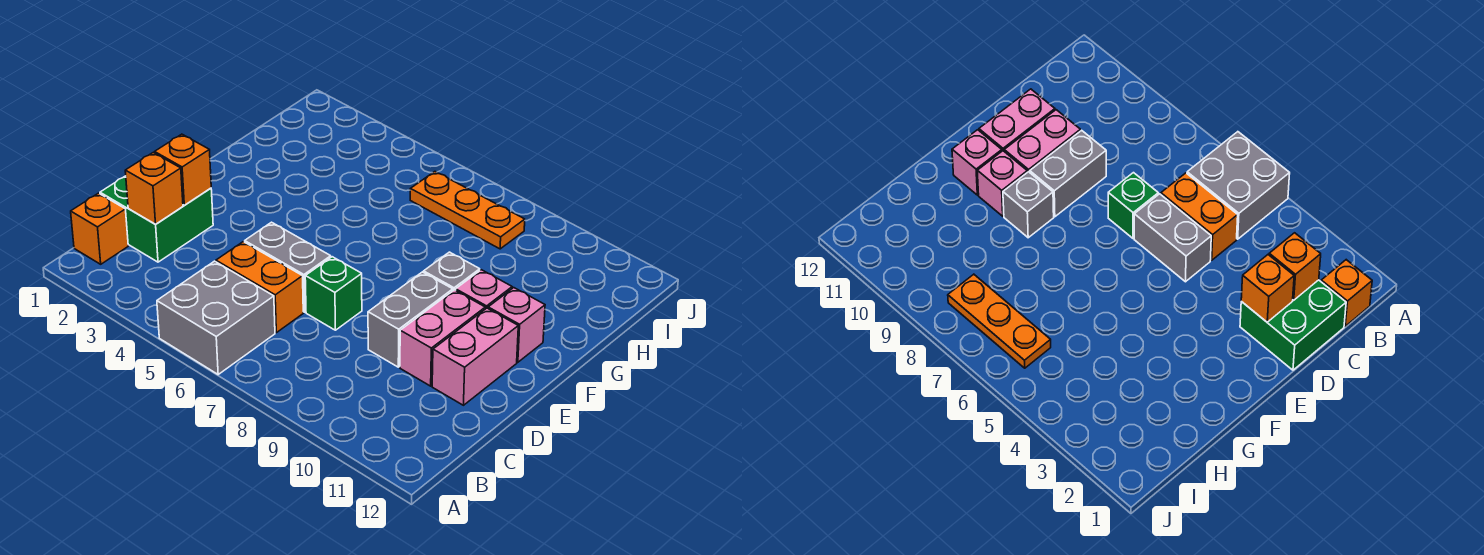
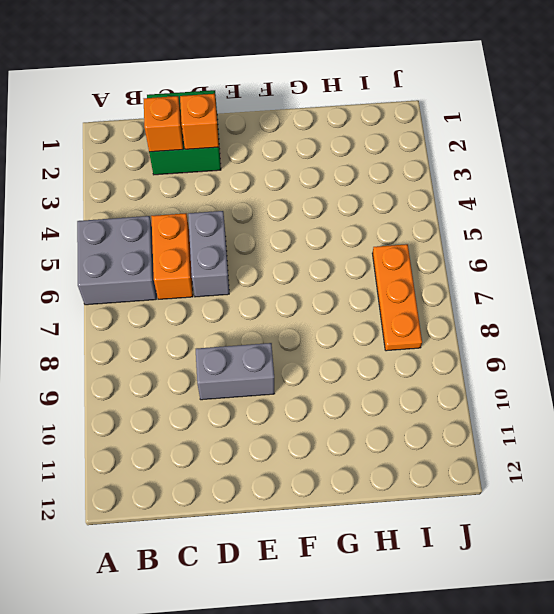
none -> orange 1x1 brick [71,193,128,264]
none -> green 1x1 brick [305,257,362,330]
none -> pink 1x2 brick [400,290,485,386]

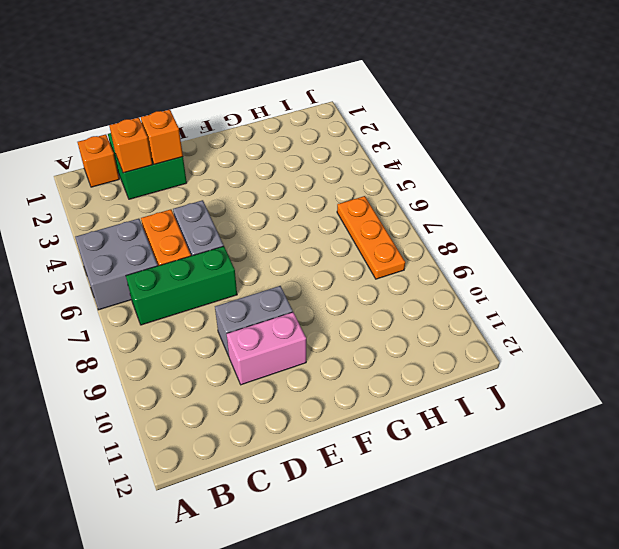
green 1x3 brick [126,246,237,325] -> green 1x1 brick [305,257,362,330]
none -> pink 1x2 brick [432,308,518,405]
none -> grey 1x1 brick [424,252,480,290]
none -> pink 1x1 brick [456,270,512,309]

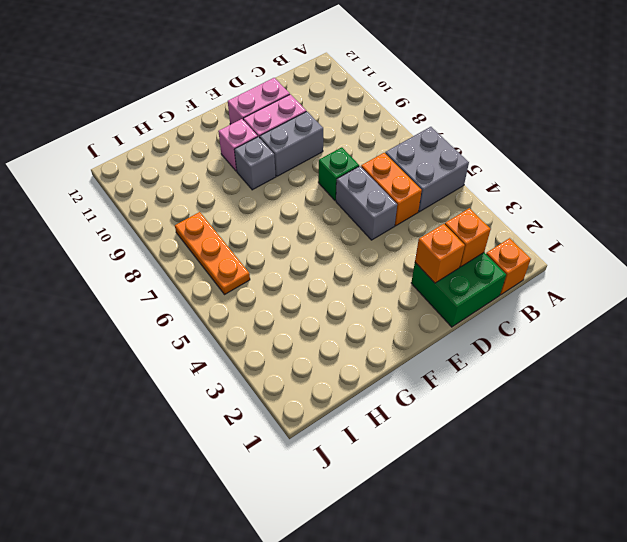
none -> pink 1x1 brick [488,288,545,362]

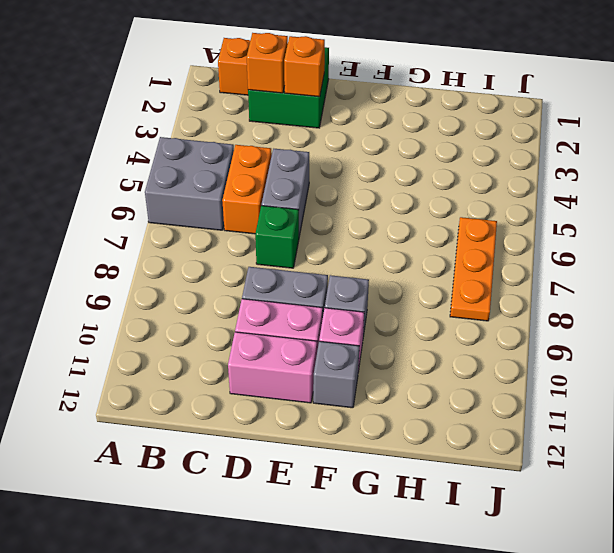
grey 1x1 brick [313,341,359,408] -> pink 1x1 brick [488,288,545,362]

